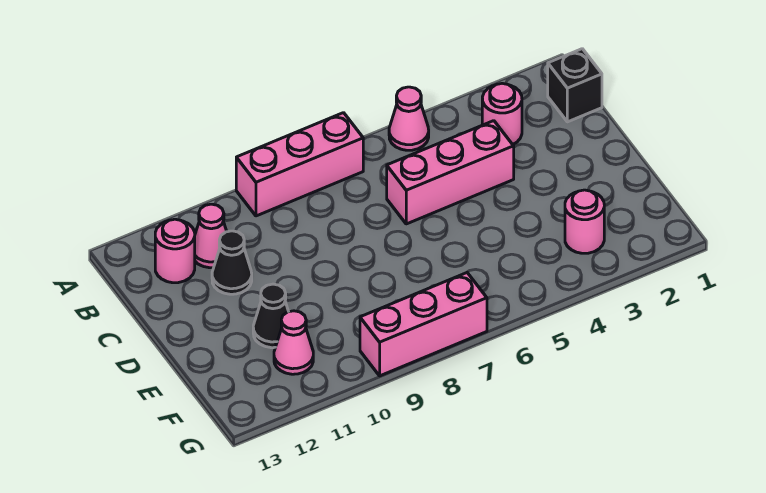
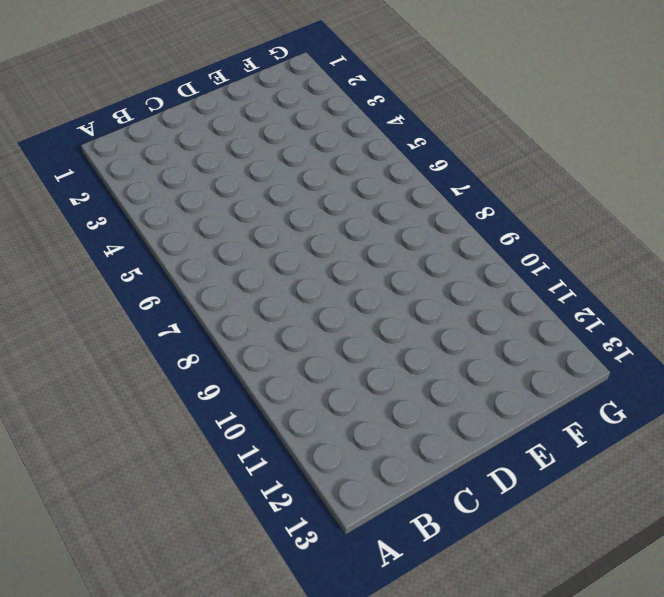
none -> pink 1x1 cone [389,87,429,150]
none -> pink 1x3 brick [236,113,363,216]
none -> black 1x1 brick [548,49,602,122]

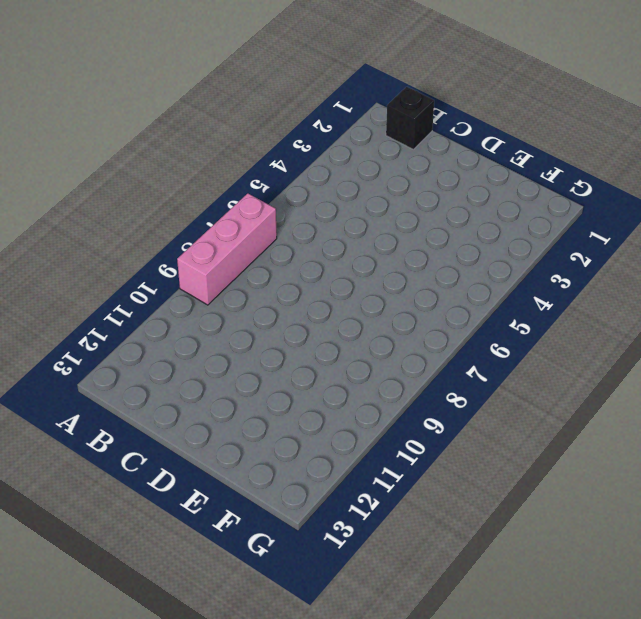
none -> pink 1x1 cone [389,87,429,150]
none -> pink 1x1 round brick [482,83,522,144]
none -> pink 1x1 cone [195,204,227,268]

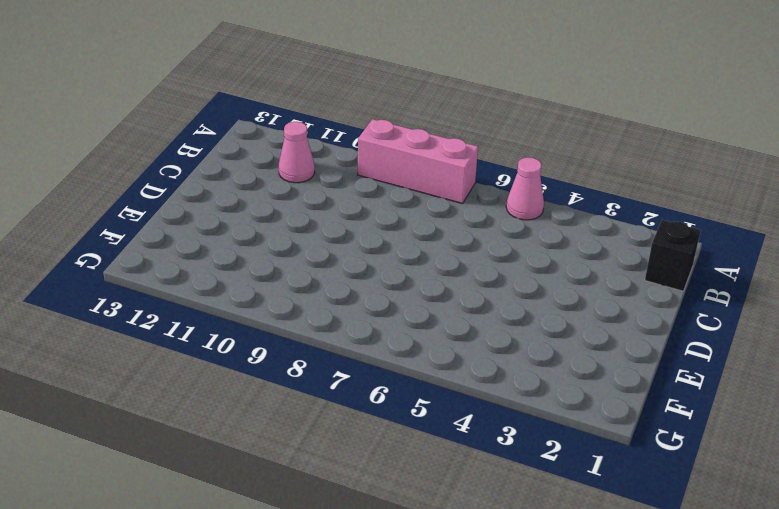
none -> pink 1x1 round brick [482,83,522,144]
none -> pink 1x1 round brick [155,219,195,283]
none -> pink 1x3 brick [387,121,514,224]

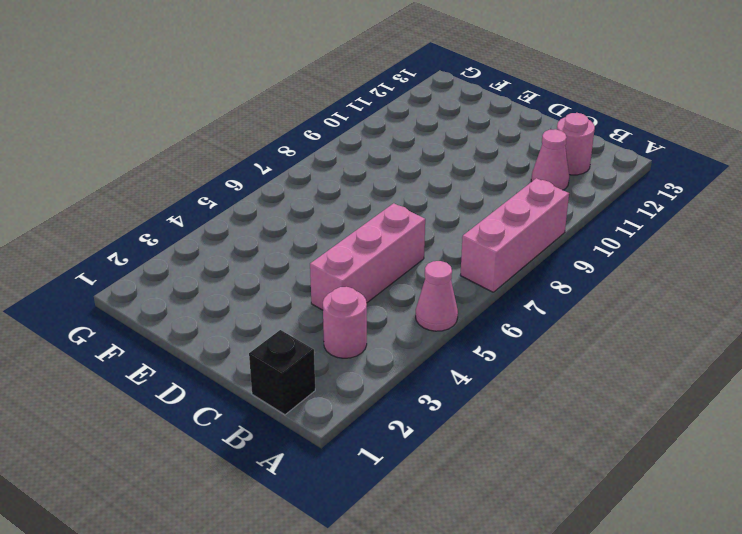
none -> black 1x1 cone [212,231,252,294]
none -> black 1x1 cone [253,284,289,348]
none -> pink 1x1 round brick [565,190,604,253]

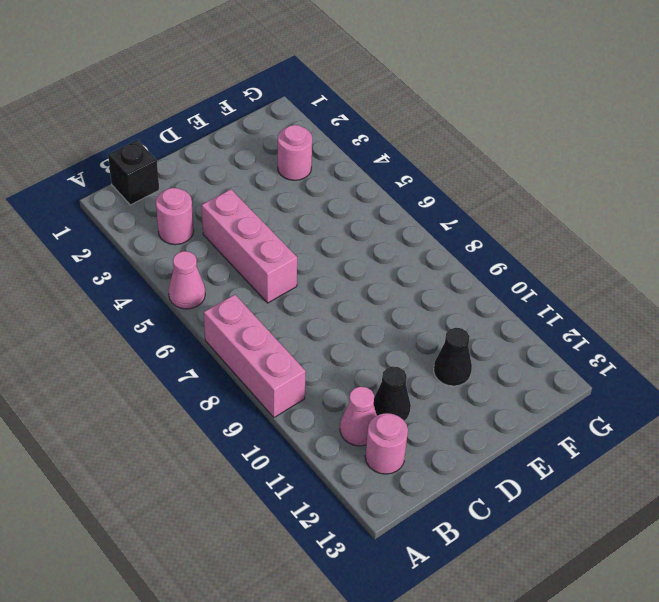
none -> pink 1x1 cone [274,311,313,374]
none -> pink 1x3 brick [360,273,487,376]

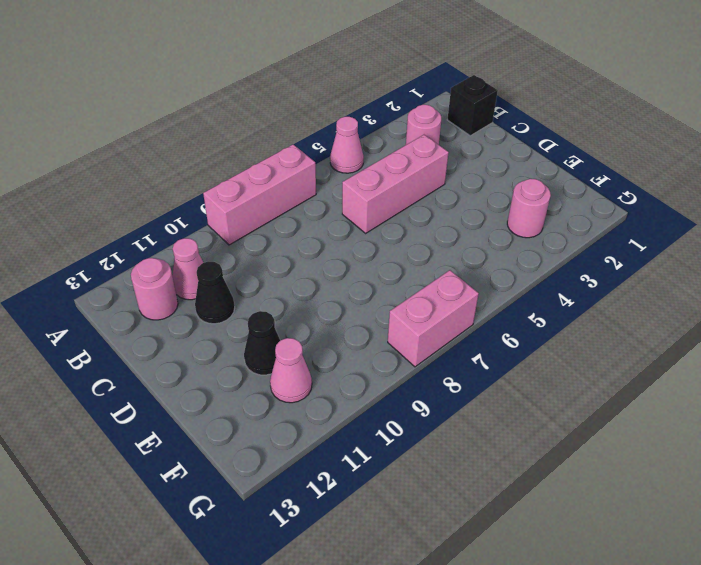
pink 1x2 brick [388,270,479,367] -> pink 1x3 brick [360,273,487,376]

